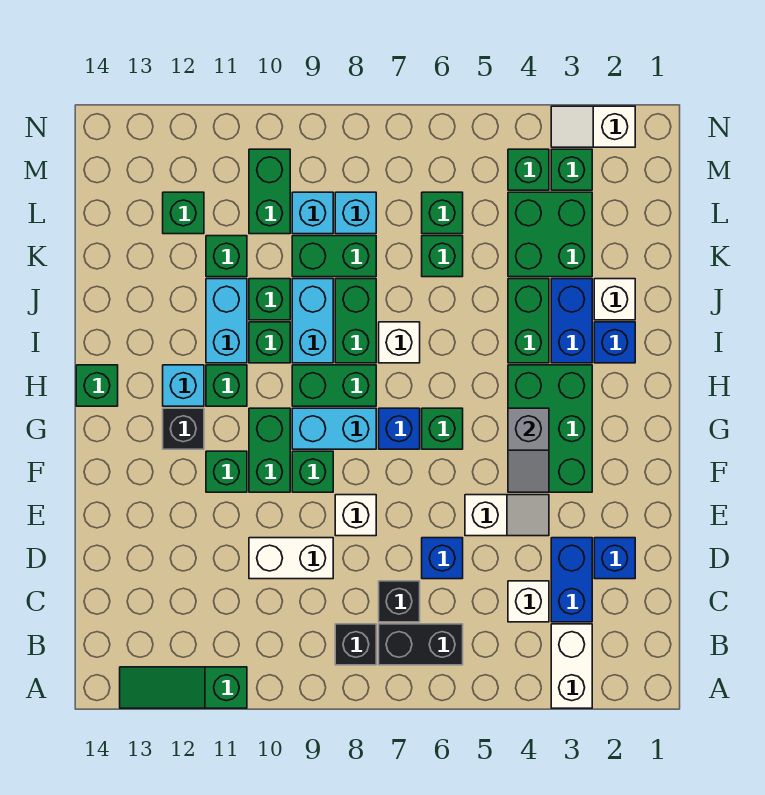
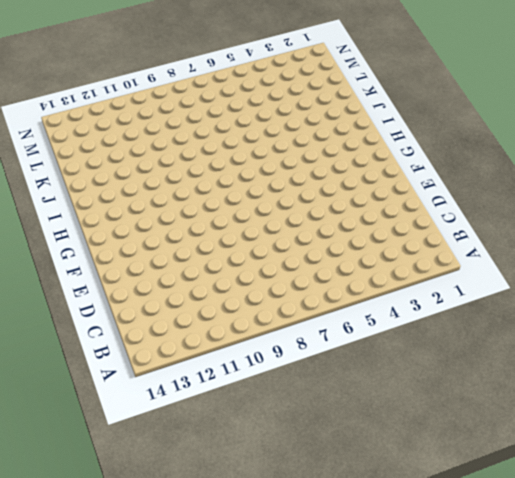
none -> white 1x2 brick [551,624,592,708]
none -> green 1x3 slope [120,667,247,708]
none -> black 1x2 brick [379,624,463,665]
none -> black 1x1 brick [335,624,376,665]

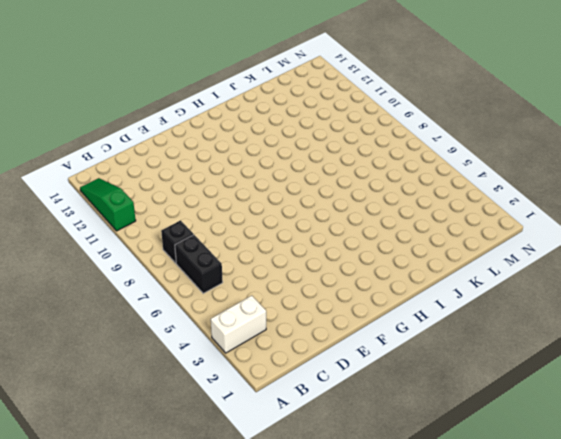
none -> blue 1x2 brick [551,538,592,622]
none -> white 1x1 brick [508,581,549,622]
none -> black 1x1 brick [379,581,420,622]
none -> blue 1x1 brick [594,538,635,579]

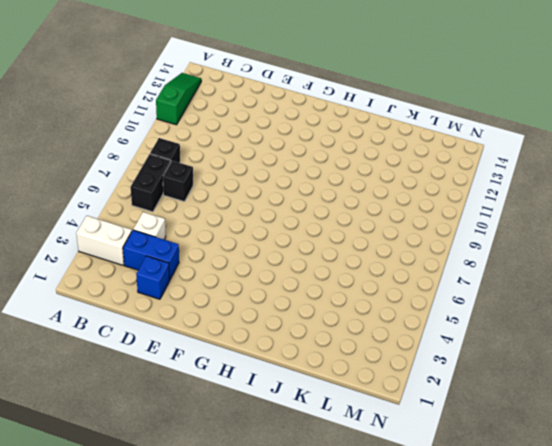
none -> blue 1x1 brick [422,538,463,579]
none -> white 1x2 brick [249,538,333,579]
none -> white 1x2 slope [465,495,549,536]
none -> white 1x1 brick [335,495,376,536]

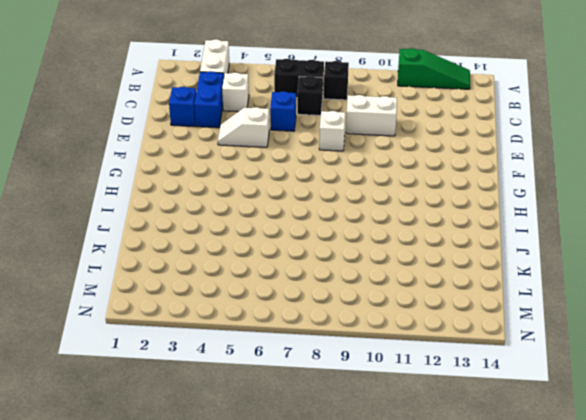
none -> green 2x3 brick [508,365,592,492]
none -> green 1x1 brick [292,451,333,492]
none -> green 1x2 brick [249,408,290,492]
none -> green 1x1 brick [206,451,247,492]

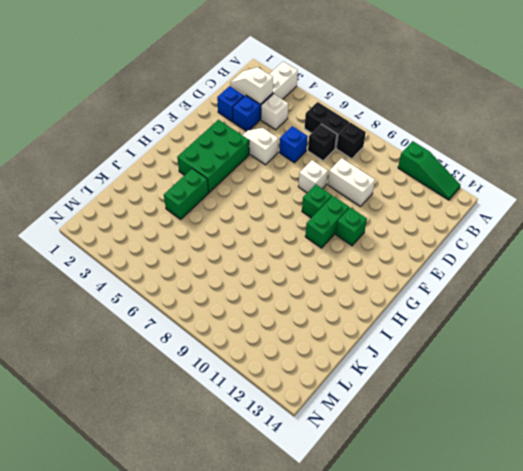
white 1x2 slope [230,67,273,104] -> white 1x2 slope turned to [551,106,635,147]
none -> green 1x1 brick [422,408,463,449]
none -> blue 1x1 brick [379,408,420,449]
none -> cyan 1x2 brick [292,408,376,449]
none -> black 1x1 brick [163,408,204,449]

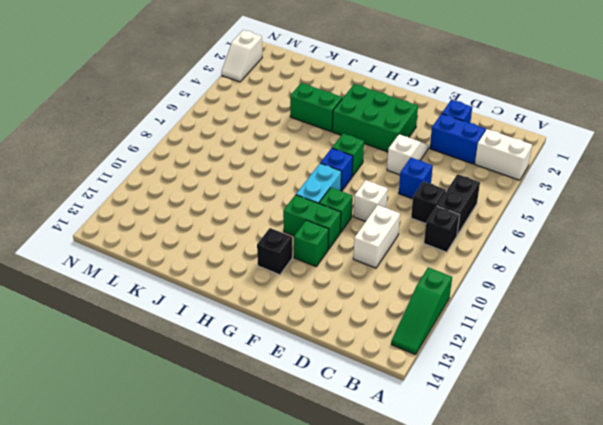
none -> white 1x1 brick [508,581,549,622]
none -> green 1x2 brick [292,365,376,406]
none -> green 1x1 brick [206,365,247,406]
none -> cyan 1x1 brick [163,365,204,406]

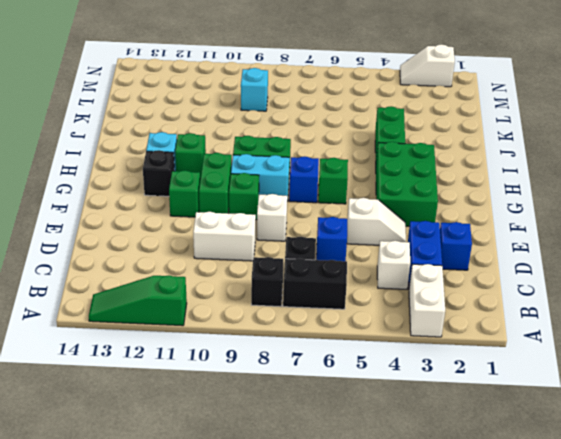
none -> green 1x1 brick [76,365,118,406]
none -> blue 1x1 brick [594,322,635,363]
none -> blue 1x2 brick [551,279,592,363]
none -> white 1x1 brick [379,322,420,363]

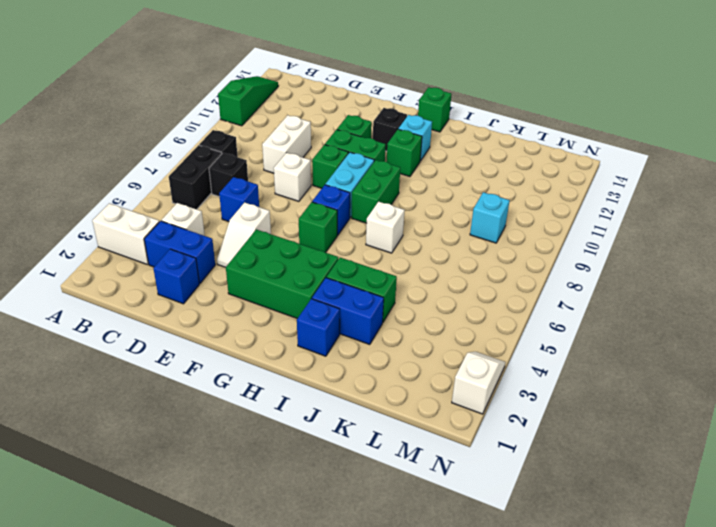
none -> green 1x2 brick [335,279,376,363]
none -> cyan 1x2 brick [292,279,333,363]
none -> green 1x1 brick [249,322,290,363]
none -> cyan 1x2 brick [206,279,247,363]

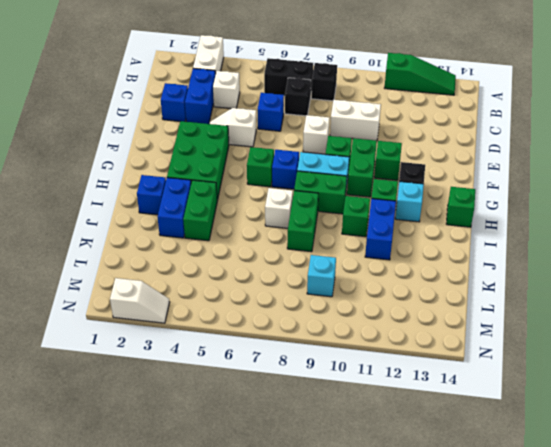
blue 1x2 brick [365,199,396,260] -> cyan 1x2 brick [206,279,247,363]
none -> cyan 1x2 brick [292,279,333,363]
none -> white 1x1 brick [594,279,635,320]
none -> green 1x1 brick [249,279,290,320]
none -> green 2x2 brick [508,192,592,277]

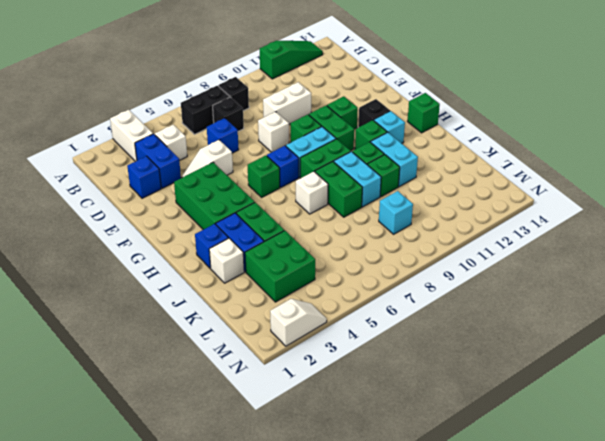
none -> green 1x1 brick [422,236,463,277]
none -> green 1x2 brick [292,236,376,277]
none -> green 1x1 brick [206,236,247,277]
none -> green 1x1 brick [422,192,463,234]

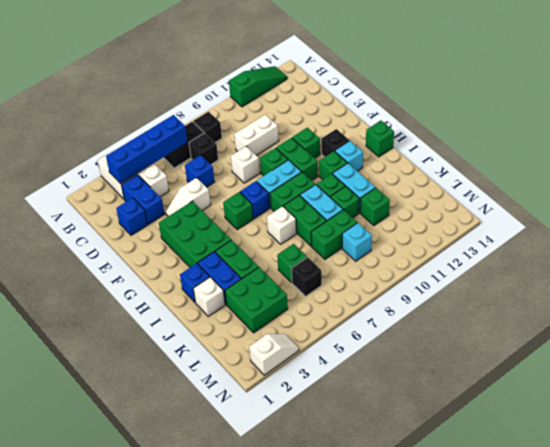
blue 1x4 brick [106,115,187,184] -> none
black 1x1 brick [291,257,322,296] -> green 1x1 brick [422,192,463,234]
none -> cyan 1x1 brick [335,192,376,234]
none -> green 1x2 brick [249,149,290,234]
none -> green 1x1 brick [163,192,204,234]
none -> green 1x1 brick [551,149,592,190]

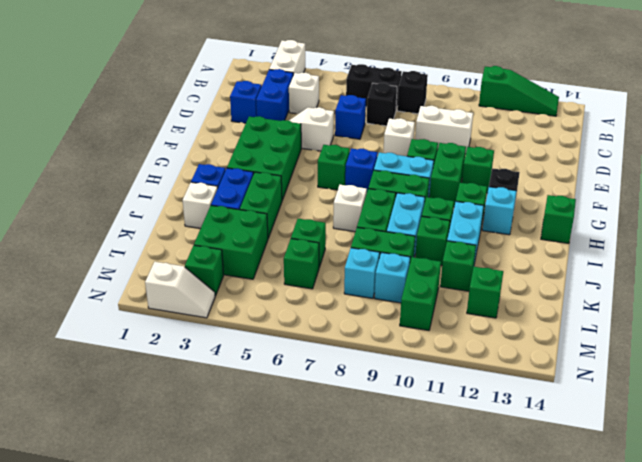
none -> green 1x1 brick [508,149,549,190]
none -> grey 1x2 slope [508,408,549,492]

